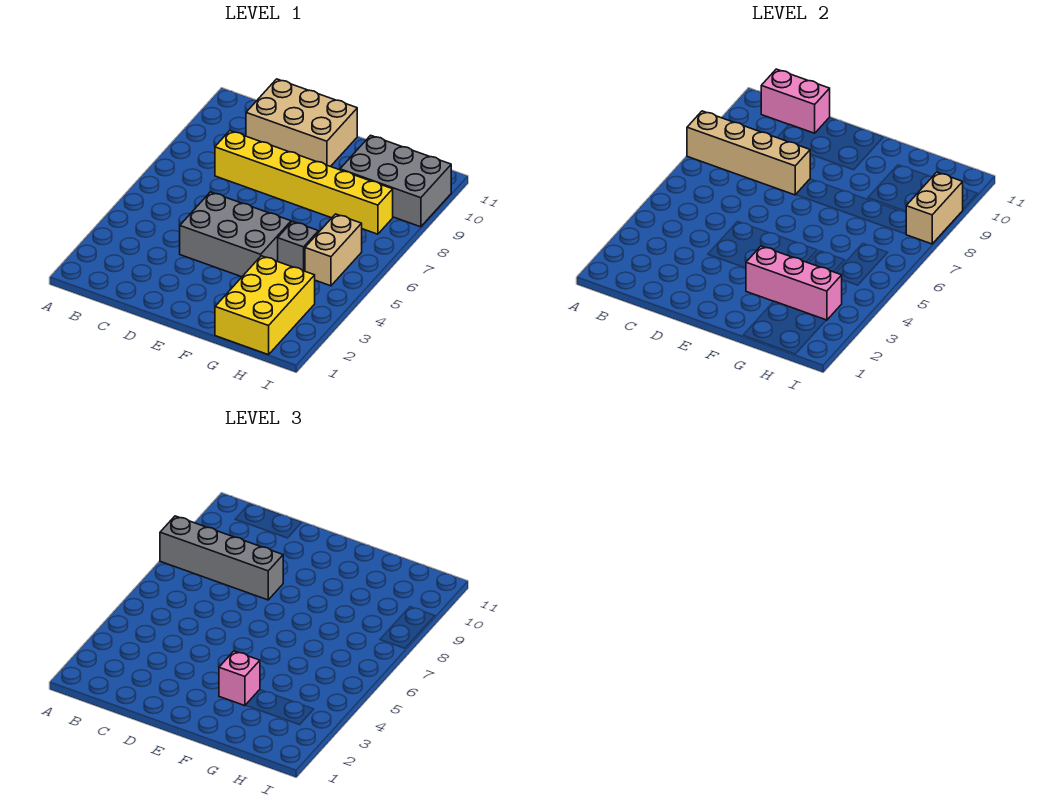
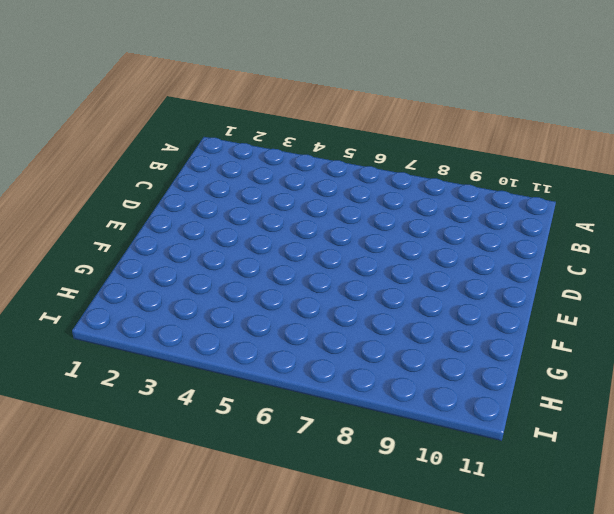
none -> yellow 1x6 brick [215,131,393,234]
none -> tan 2x3 brick [246,79,357,167]
none -> grey 2x3 brick [180,192,291,277]

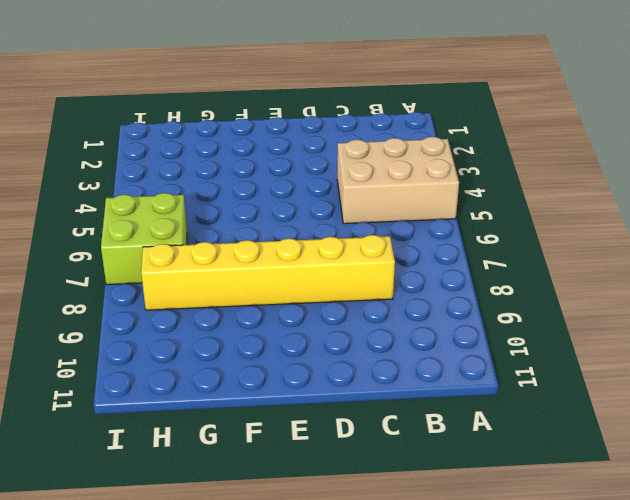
tan 2x3 brick [337,137,459,224] -> tan 2x3 brick moved to [246,79,357,167]
lime 2x2 brick [101,193,187,285] -> tan 1x2 brick [305,214,362,286]
none -> grey 2x3 brick [180,192,291,277]
none -> yellow 2x3 brick [215,256,315,355]
none -> grey 1x1 brick [278,221,319,271]

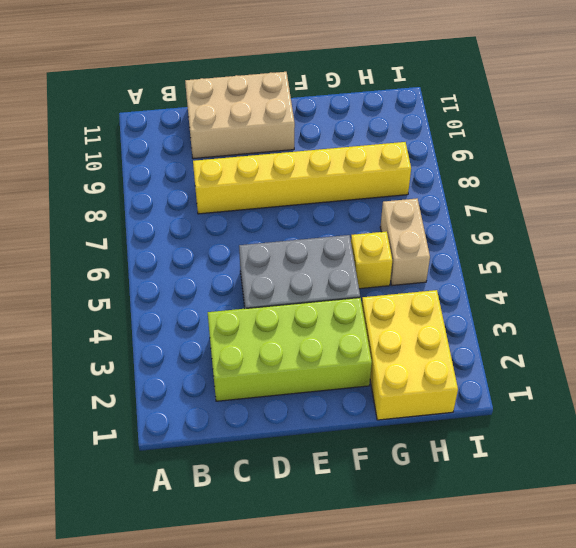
lime 2x4 brick [208,298,372,401] -> none
yellow 1x1 brick [351,231,392,289] -> grey 1x1 brick [278,221,319,271]
none -> grey 2x3 brick [340,135,451,227]
none -> tan 1x4 brick [687,111,810,195]
none -> pink 1x2 brick [761,69,830,133]

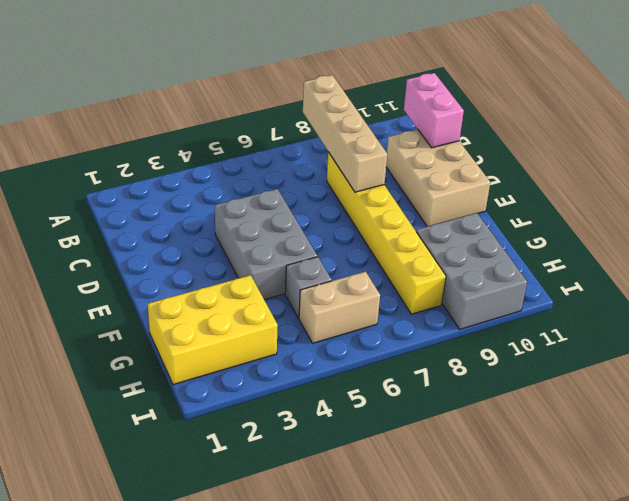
none -> pink 1x3 brick [746,246,842,320]
none -> tan 1x2 brick [906,172,963,244]
none -> grey 1x4 brick [160,516,283,600]

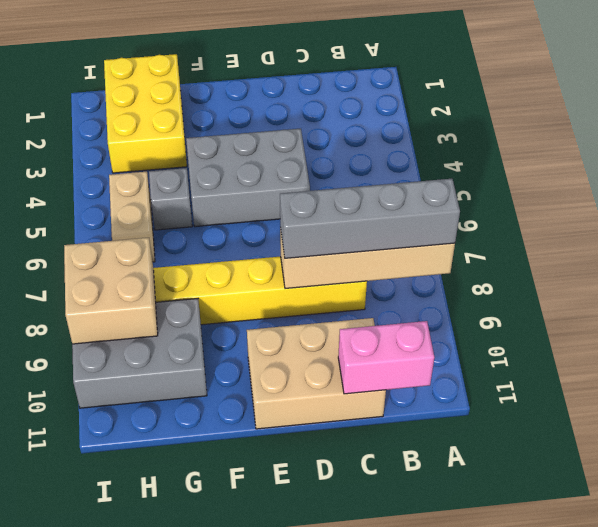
tan 2x2 brick [64,238,158,344] -> tan 1x2 brick [906,172,963,244]
none -> pink 1x3 brick [746,246,842,320]
none -> pink 1x1 brick [219,651,260,706]

